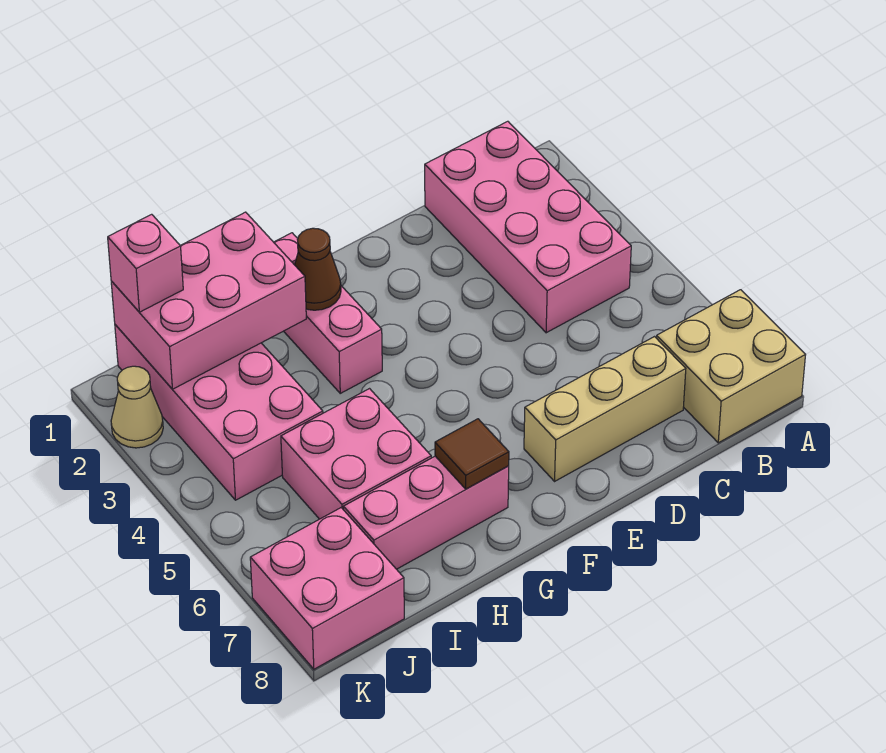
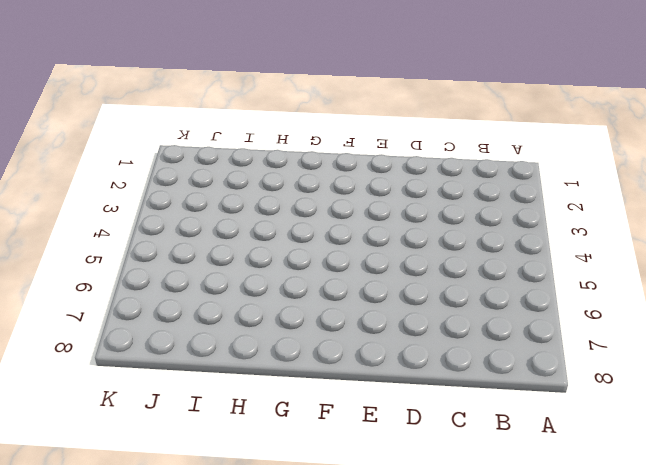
none -> tan 2x2 brick [656,290,805,443]
none -> pink 2x4 brick [425,121,631,333]
none -> tan 1x3 brick [524,337,686,481]

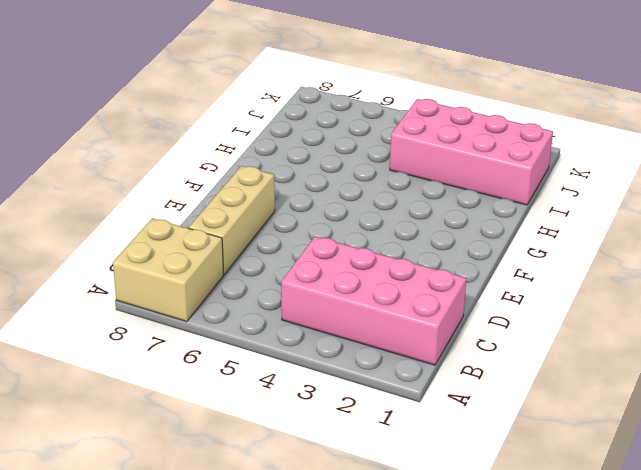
none -> pink 1x3 brick [274,233,382,393]
none -> pink 1x3 brick [344,456,509,569]
none -> pink 2x2 brick [281,389,431,519]

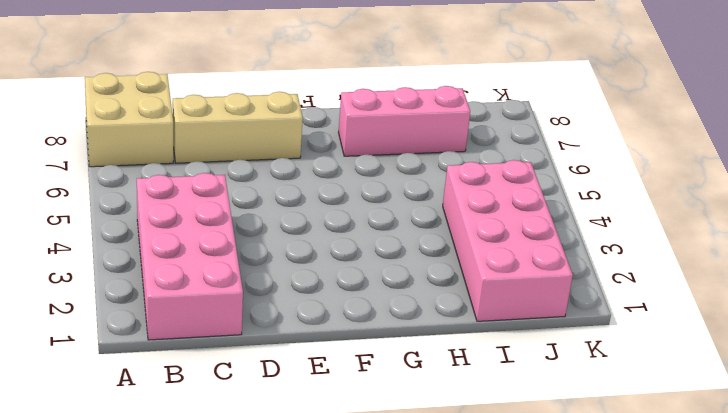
none -> pink 1x3 brick [274,233,382,393]
none -> pink 2x2 brick [281,389,431,519]
none -> pink 2x2 brick [250,508,404,669]

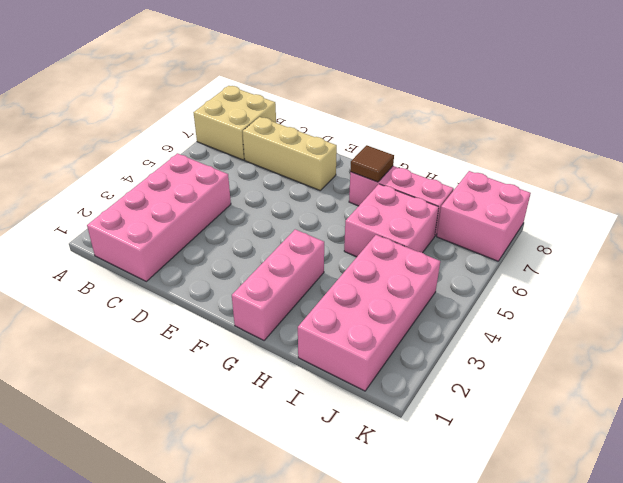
none -> tan 1x1 cone [111,366,163,448]
none -> brown 1x1 cone [295,228,341,310]
none -> pink 2x3 brick [111,212,306,389]

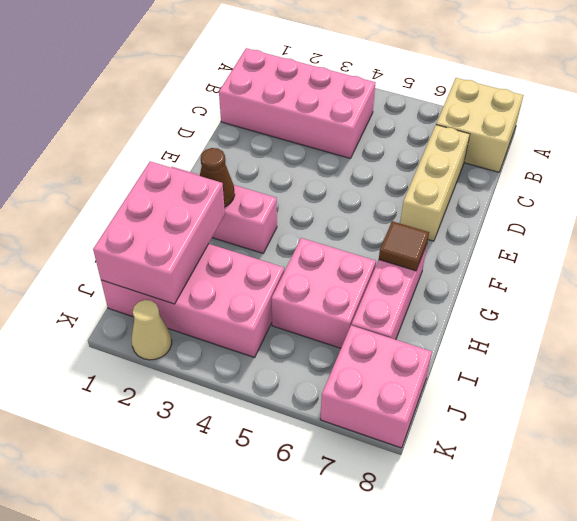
none -> pink 1x1 brick [108,214,183,312]

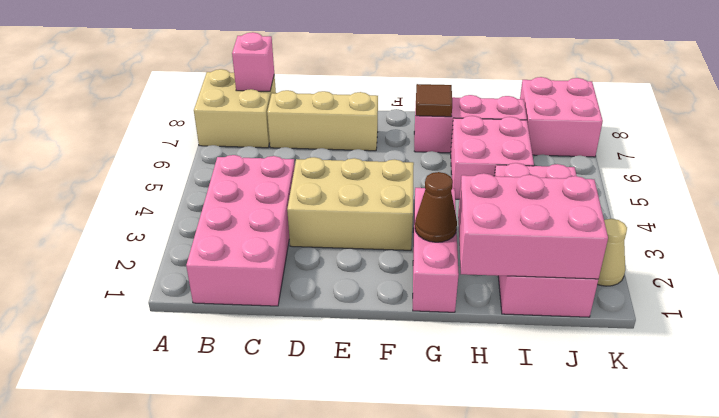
pink 1x1 brick [232,32,274,91] -> pink 1x1 brick moved to [108,214,183,312]
tan 2x3 brick [287,157,414,250] -> none

